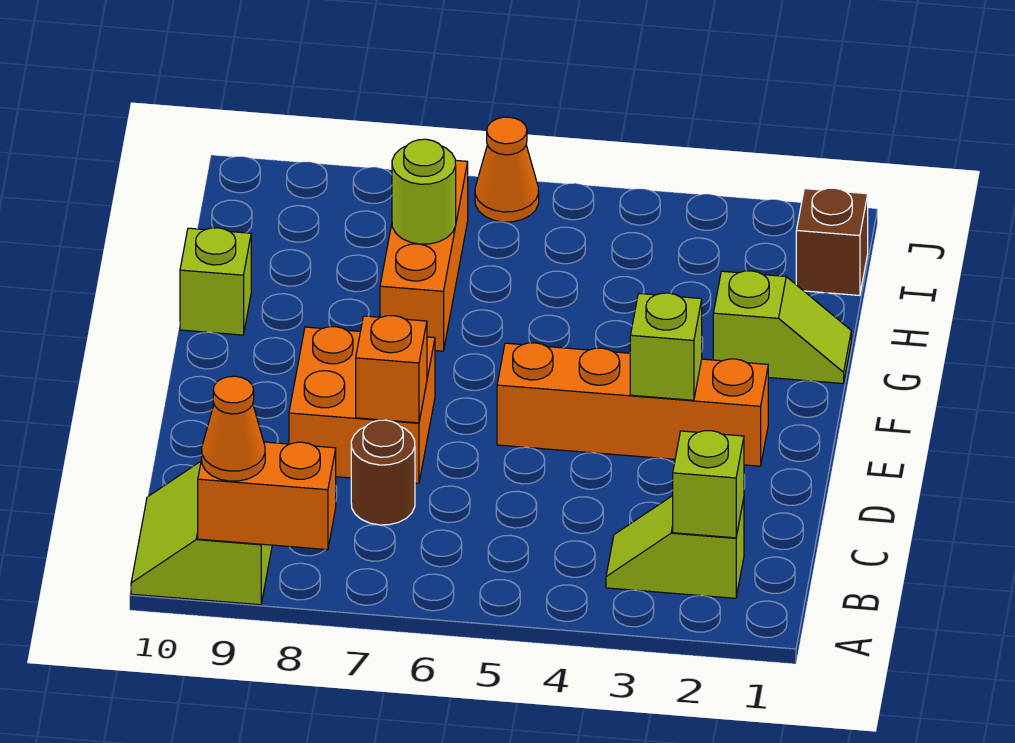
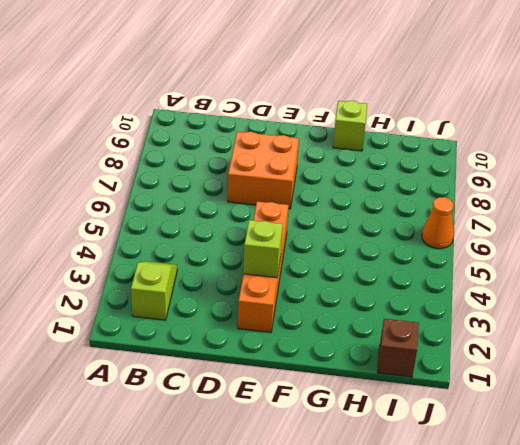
none -> lime 2x2 slope [131,461,272,605]
none -> brown 1x1 round brick [351,420,415,525]
none -> lime 1x2 slope [713,271,851,384]

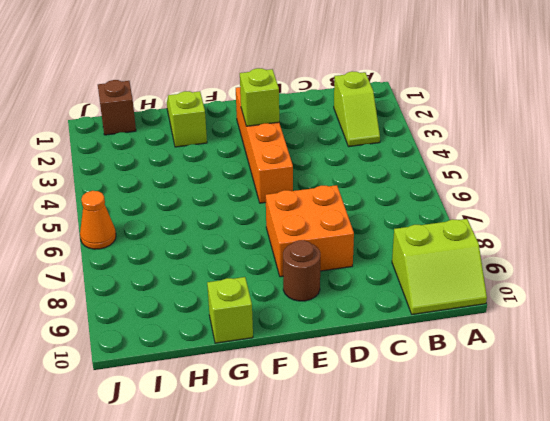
brown 1x1 round brick [283,240,320,301] -> brown 1x1 round brick moved to [351,420,415,525]
none -> orange 1x3 brick [380,160,468,351]
none -> orange 1x2 brick [198,442,336,550]
none -> lime 1x1 brick [673,431,744,538]

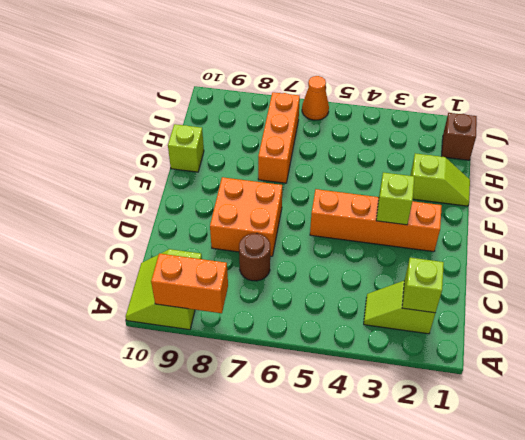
none -> orange 1x1 brick [356,316,427,423]
none -> lime 1x1 round brick [392,139,456,244]
none -> orange 1x1 cone [202,376,265,481]

